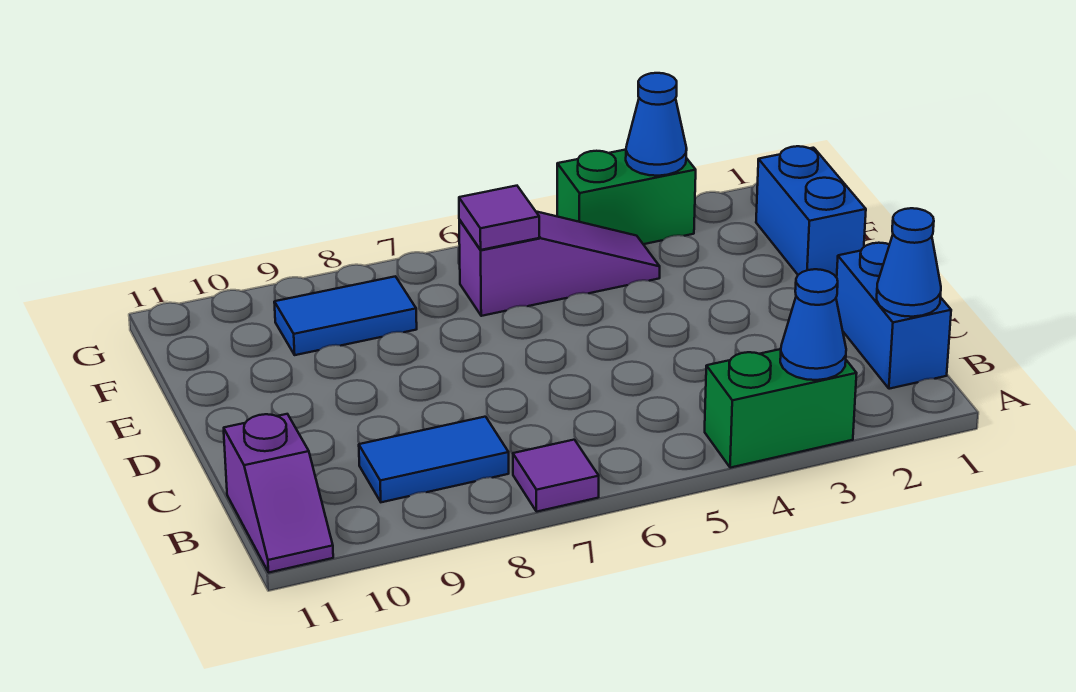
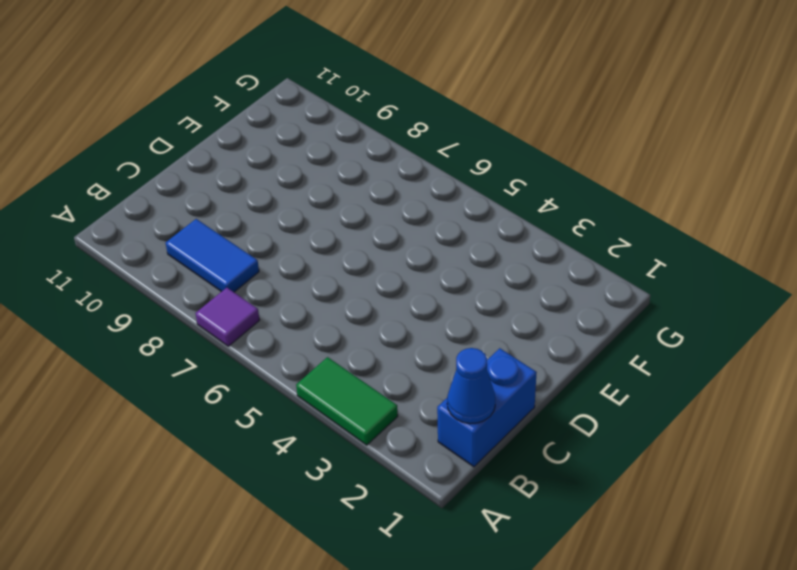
green 1x2 tile [296,357,398,445] -> green 1x2 brick [705,349,857,468]
none -> purple 1x2 slope [224,414,333,572]
none -> blue 1x2 brick [756,146,866,278]
none -> purple 1x3 slope [459,212,660,316]

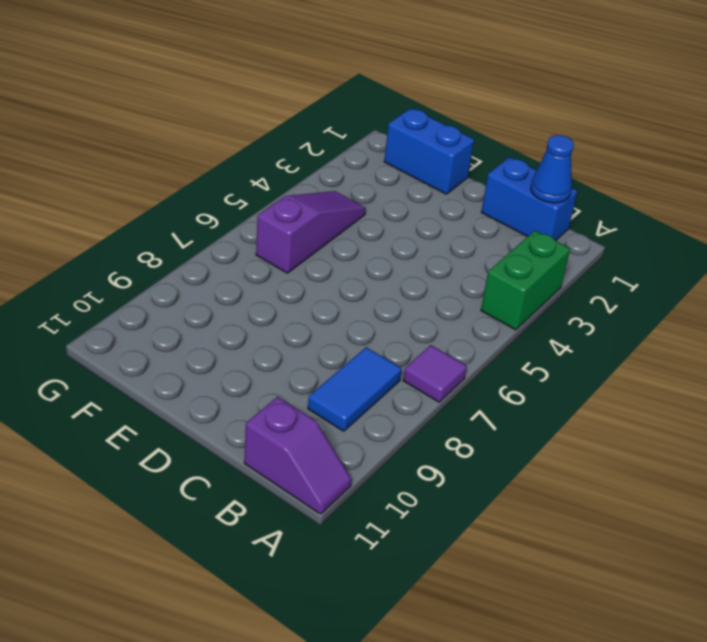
none -> blue 1x2 tile [274,276,417,355]
none -> green 1x2 brick [557,150,696,244]
none -> blue 1x1 cone [780,269,846,380]

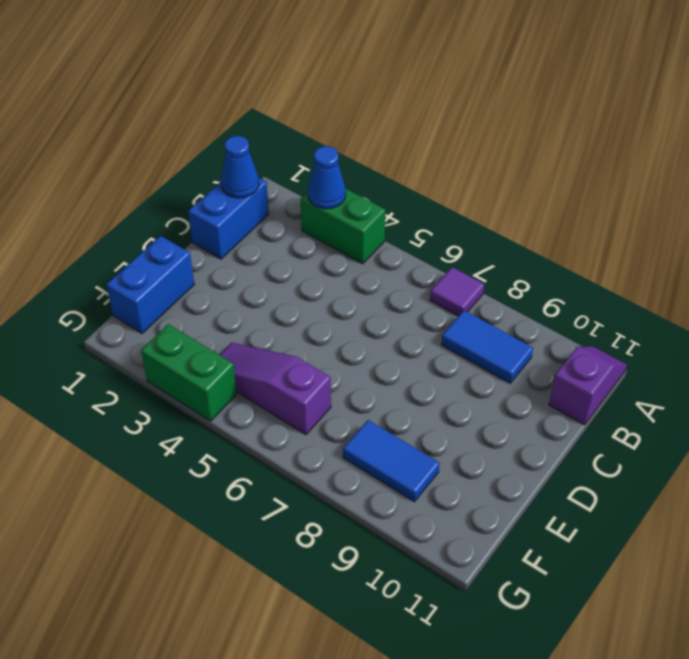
none -> purple 1x1 tile [459,186,539,250]
none -> blue 1x1 cone [626,73,687,176]

